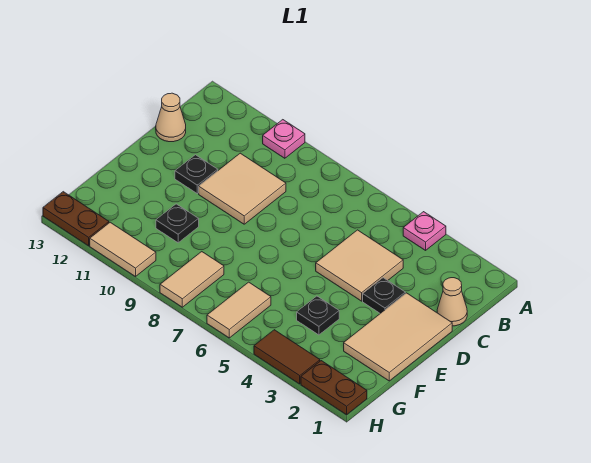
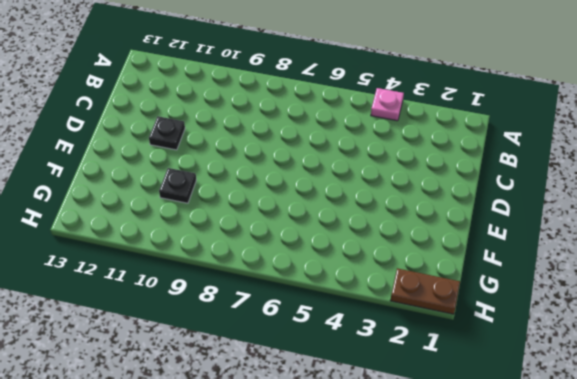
none -> pink 1x1 plate [263,120,305,158]
none -> tan 1x1 cone [437,278,467,326]
none -> tan 2x2 tile [316,230,403,301]

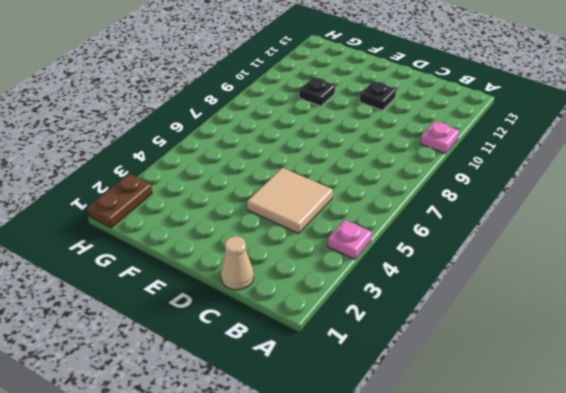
none -> tan 2x2 tile [199,153,286,224]
none -> tan 1x1 cone [156,93,186,142]
none -> tan 2x3 tile [344,293,452,381]

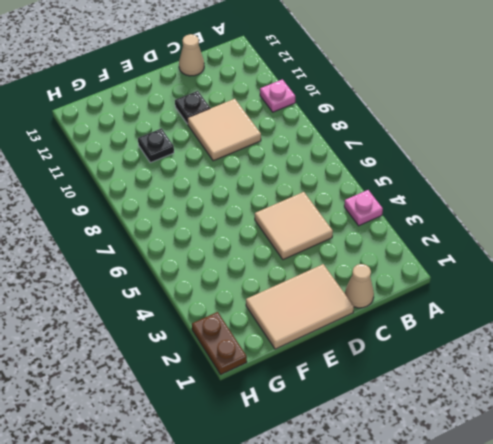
none -> black 1x1 plate [363,278,405,313]
none -> black 1x1 plate [297,296,339,335]
none -> tan 1x2 tile [207,282,271,338]

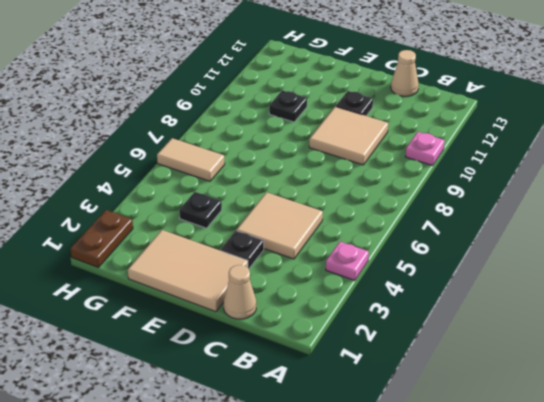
none -> tan 1x2 tile [160,252,224,307]
none -> brown 1x2 tile [254,330,320,384]
none -> tan 1x2 tile [90,222,156,277]

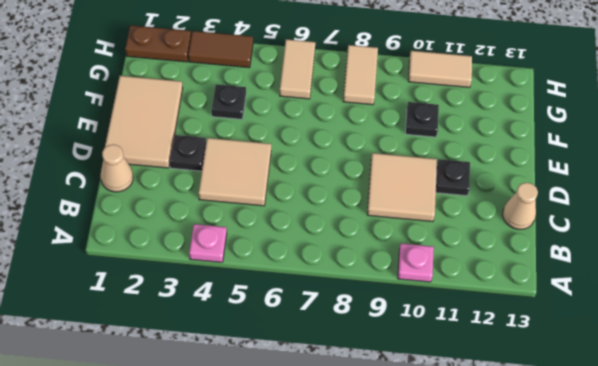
none -> brown 1x2 plate [43,192,109,246]

